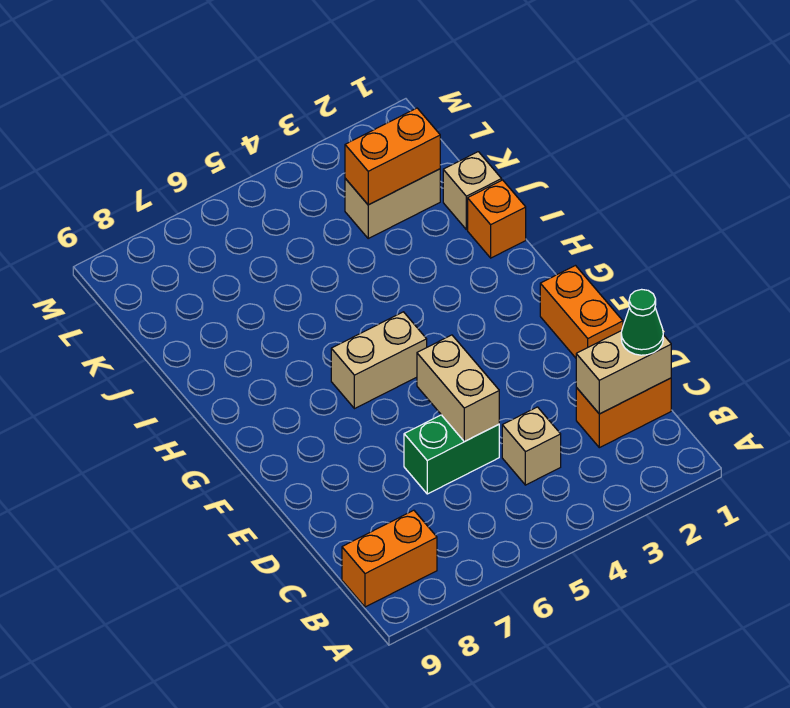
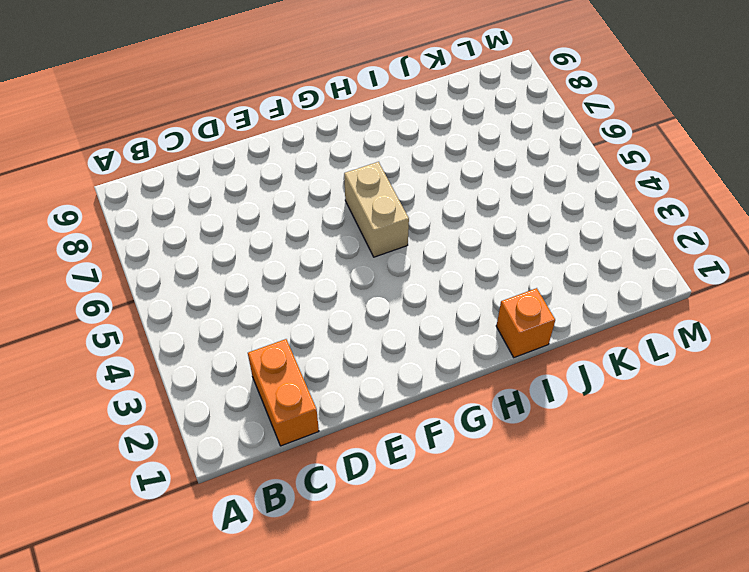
none -> orange 1x2 brick [342,510,437,607]
none -> tan 1x1 brick [502,407,561,485]
none -> green 1x2 brick [404,415,499,494]

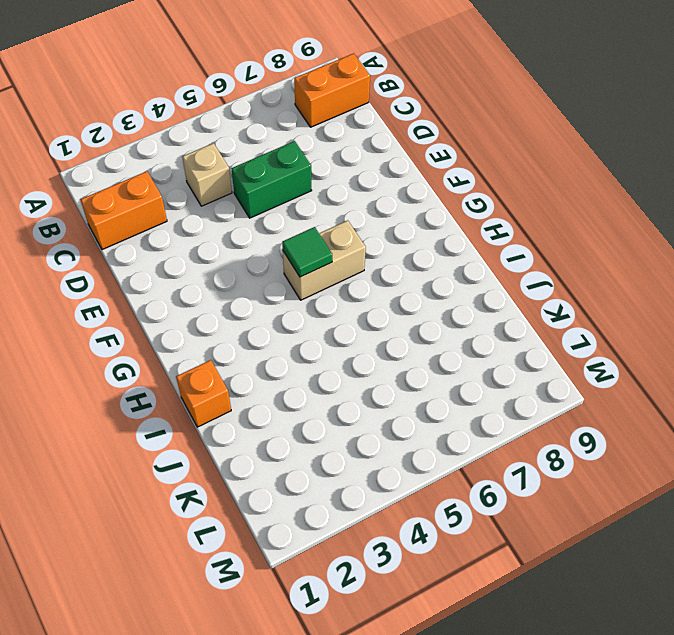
green 1x1 tile [282,227,332,277] -> none
none -> orange 1x2 brick [540,266,623,358]
none -> tan 1x1 brick [443,152,502,230]
none -> tan 1x2 brick [345,169,440,238]

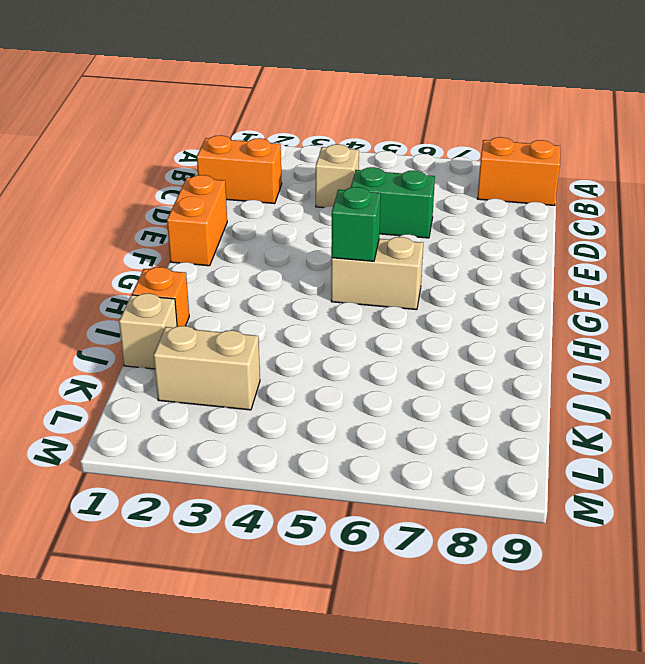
green 1x1 brick [331,187,381,261] -> none
none -> tan 1x2 brick [576,331,671,414]
none -> tan 1x2 brick [417,335,499,442]
none -> orange 1x2 brick [345,108,440,205]

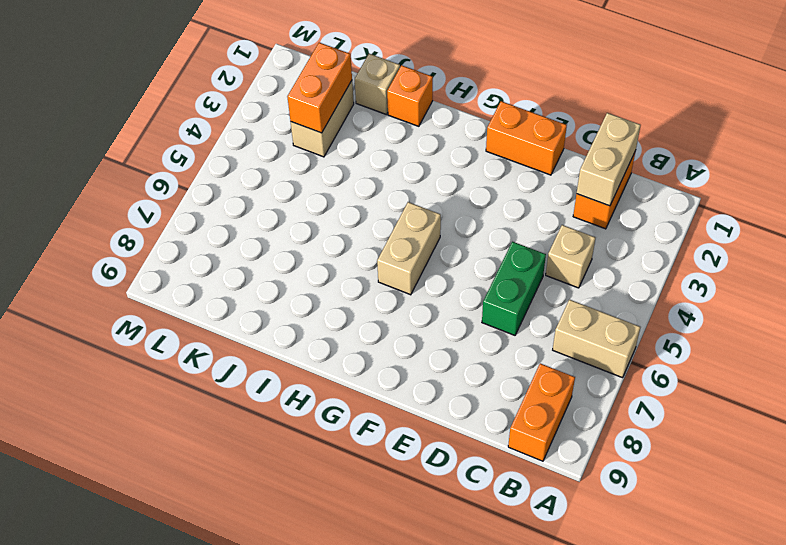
tan 1x2 brick [553,300,640,378] -> tan 1x2 brick moved to [417,335,499,442]
none -> green 1x1 cone [621,289,663,355]

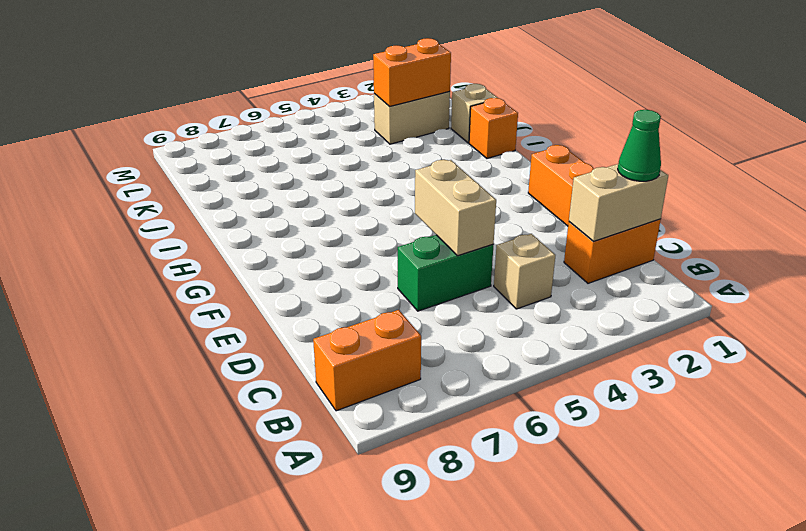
none -> tan 1x2 brick [331,312,427,409]

